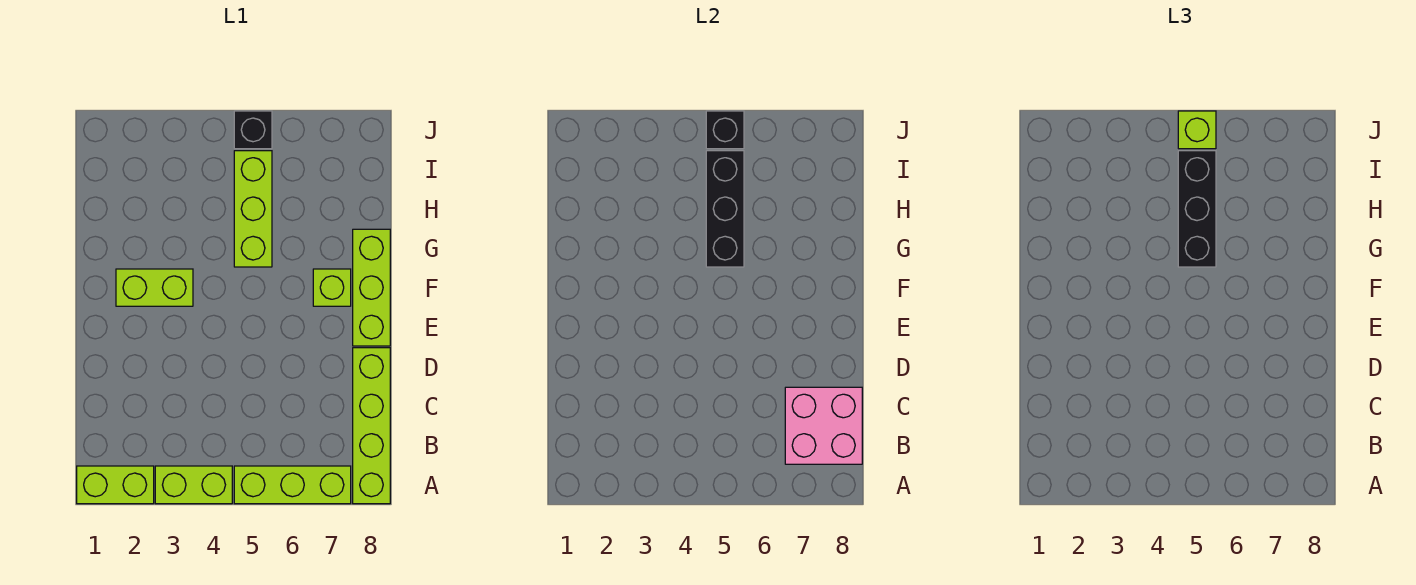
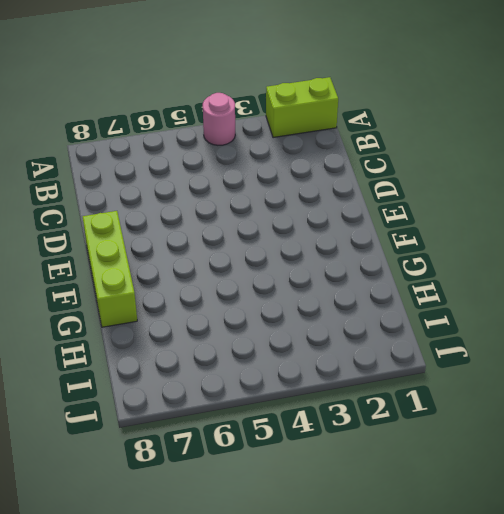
pink 1x1 round brick [203,93,235,145] -> lime 1x2 brick [155,466,232,504]
none -> lime 1x3 brick [234,466,351,504]
none -> lime 1x4 brick [353,348,390,504]
none -> lime 1x2 brick [116,269,193,306]

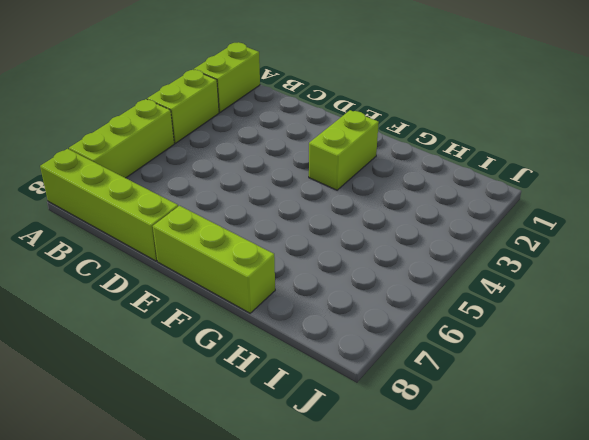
none -> lime 1x1 brick [313,269,351,306]
none -> lime 1x3 brick [234,151,272,267]
none -> black 1x1 brick [234,111,272,149]

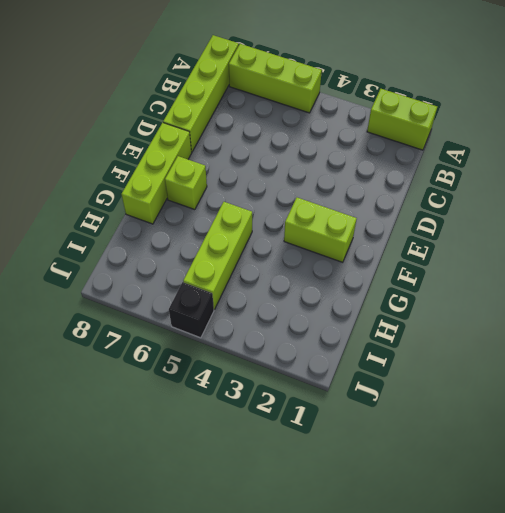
none -> lime 1x2 brick [155,466,232,504]
none -> pink 2x2 brick [785,387,862,464]
none -> black 1x3 brick [706,151,744,267]

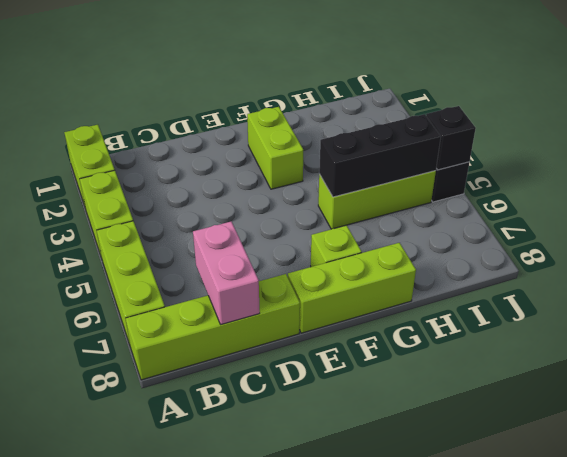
pink 1x2 brick [193,221,260,325] -> pink 2x2 brick [785,387,862,464]
none -> black 1x3 brick [1178,151,1216,267]
none -> lime 1x1 brick [1178,111,1216,149]

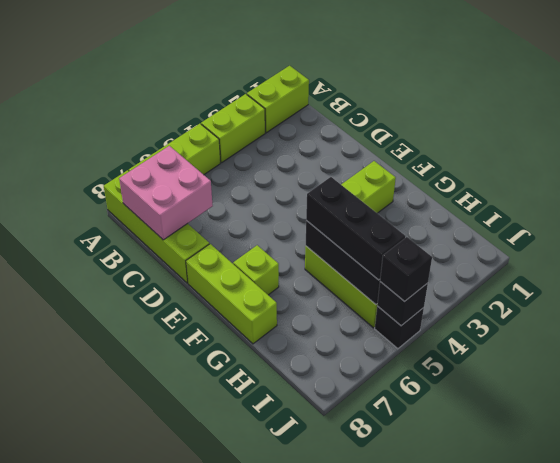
black 1x1 brick [380,237,432,302] -> lime 1x1 brick [1178,111,1216,149]

